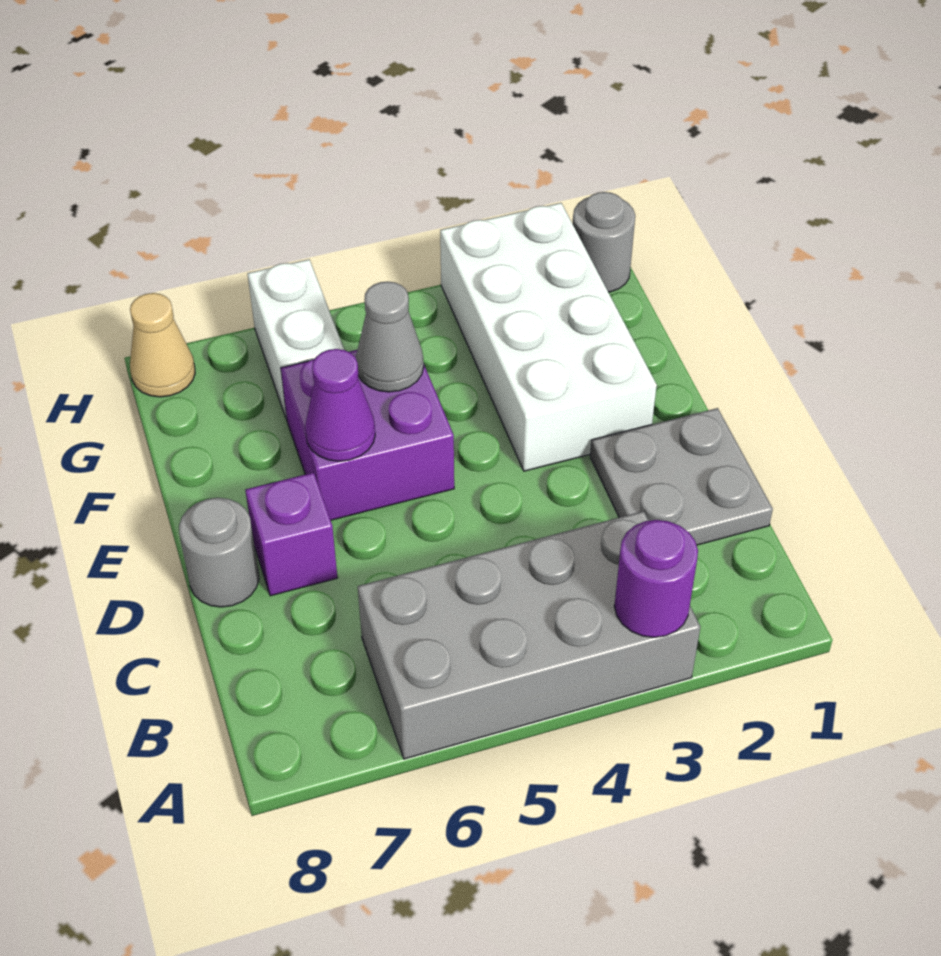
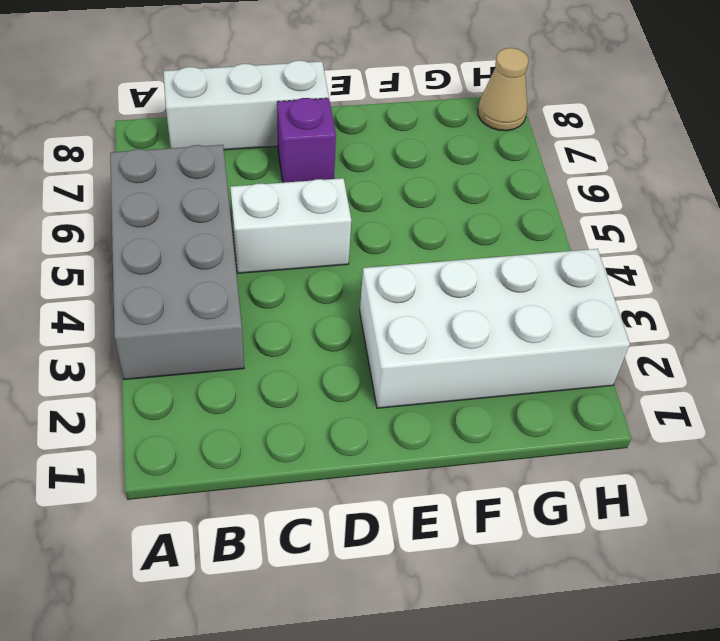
white 1x3 brick [163,60,329,150] -> grey 1x1 round brick [179,498,259,607]
white 1x2 brick [230,178,351,273] -> white 1x2 brick moved to [247,259,344,420]
none -> grey 2x2 plate [590,408,773,545]
none -> purple 2x2 brick [281,350,454,520]
none -> grey 1x1 round brick [573,192,635,292]

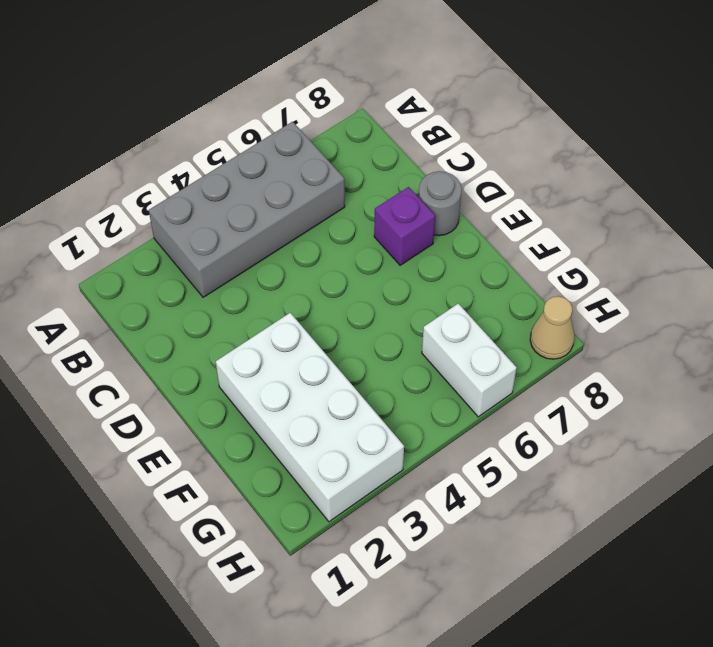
none -> grey 2x2 plate [590,408,773,545]
none -> purple 2x2 brick [281,350,454,520]
none -> grey 1x1 round brick [573,192,635,292]

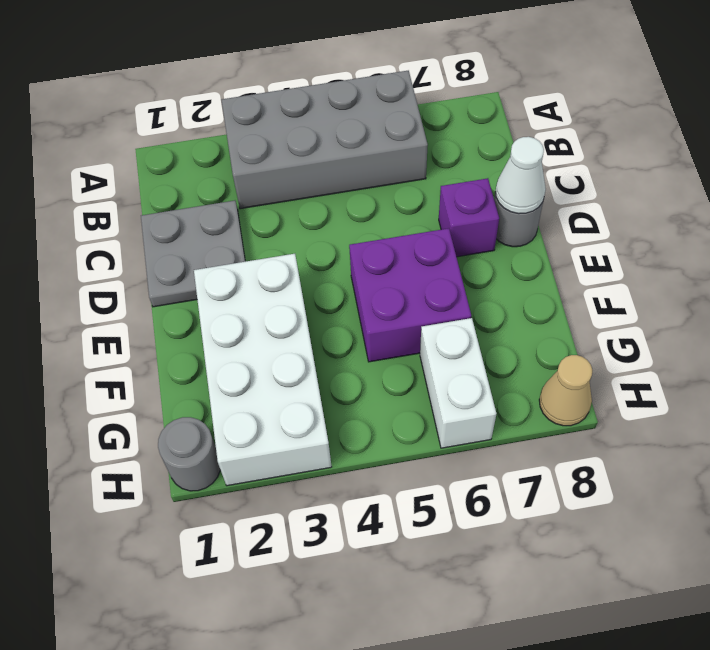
white 1x1 cone [495,137,546,214] -> none
none -> purple 1x1 round brick [614,520,698,637]
none -> purple 1x1 cone [305,349,375,461]
none -> grey 1x1 cone [356,281,424,392]

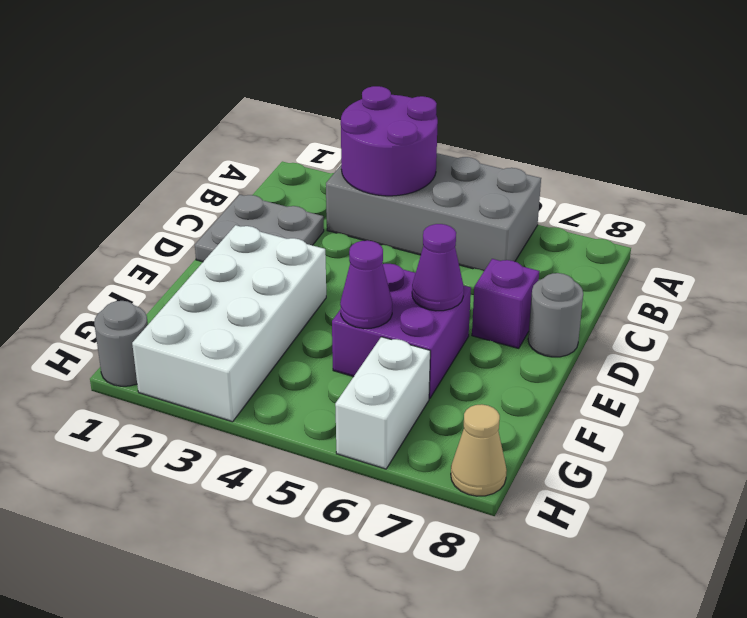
purple 2x2 round brick [341,86,438,196] -> purple 1x1 round brick [614,520,698,637]
purple 1x1 cone [340,240,392,328] -> grey 1x1 cone [356,281,424,392]

